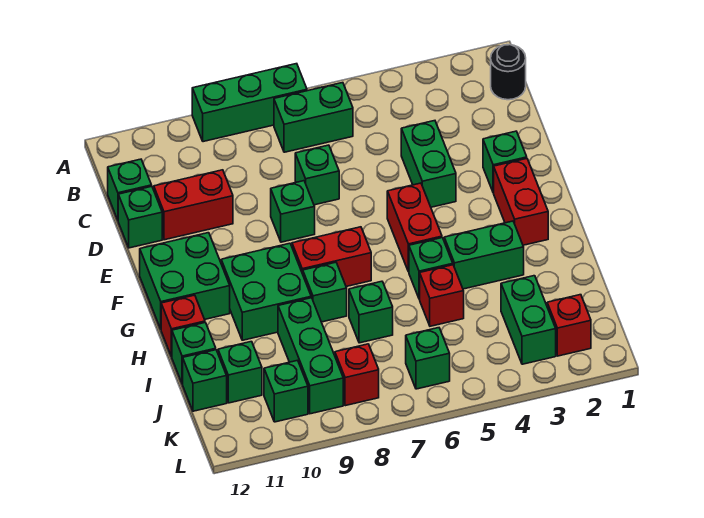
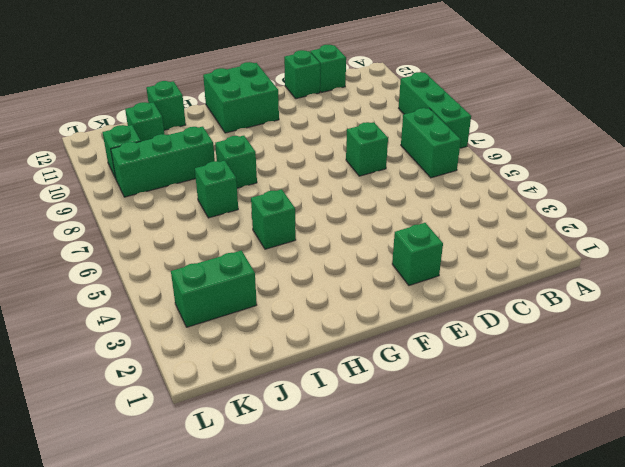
none -> black 1x1 round brick [491,45,526,100]
none -> green 1x2 brick [401,121,456,207]
none -> red 1x2 brick [154,170,233,240]
none -> green 1x1 brick [271,181,315,242]

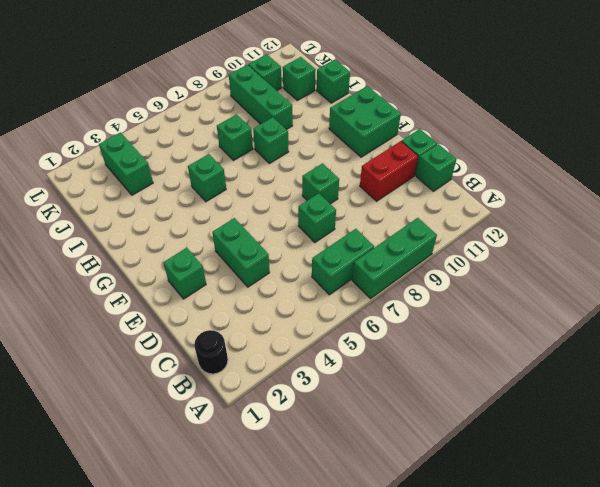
none -> red 1x2 brick [494,159,548,245]
none -> red 1x2 brick [387,183,442,272]
none -> red 1x2 brick [292,227,371,287]
none -> green 2x2 brick [221,243,311,340]

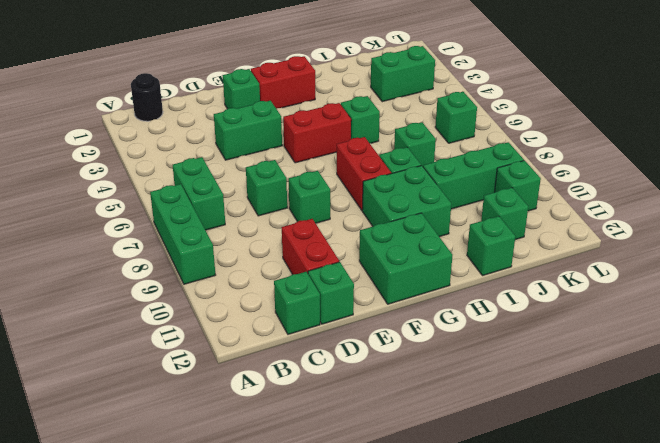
none -> green 1x2 brick [444,221,524,289]
none -> red 1x1 brick [161,295,205,357]
none -> red 1x1 brick [420,265,464,326]
none -> green 1x1 brick [183,350,227,411]

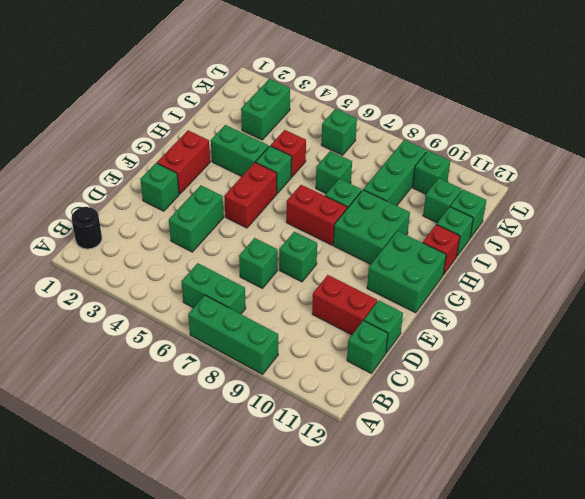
none -> red 1x1 brick [547,295,591,356]
none -> red 1x1 brick [335,344,379,406]

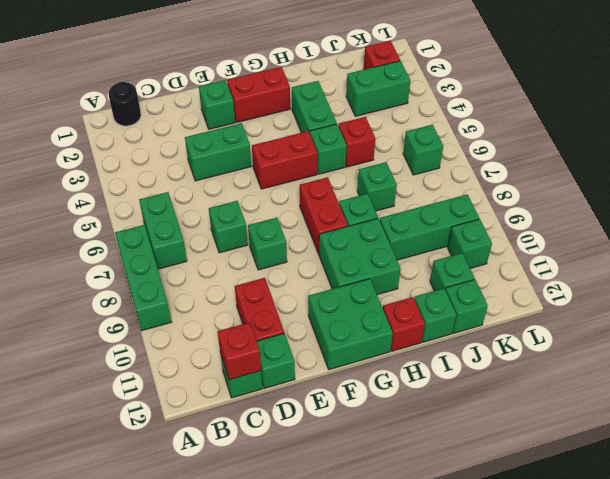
red 1x1 brick [217,322,261,380] -> red 1x1 brick moved to [335,344,379,406]

